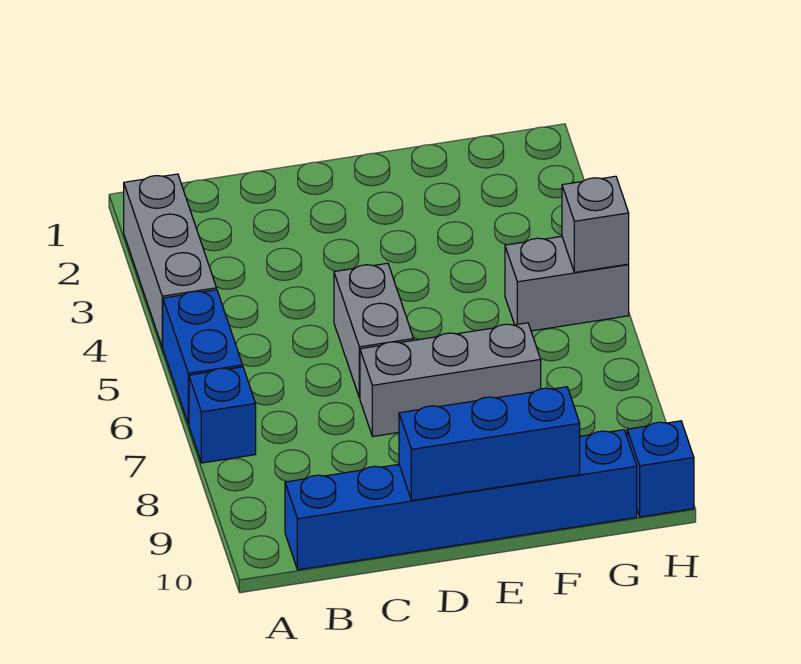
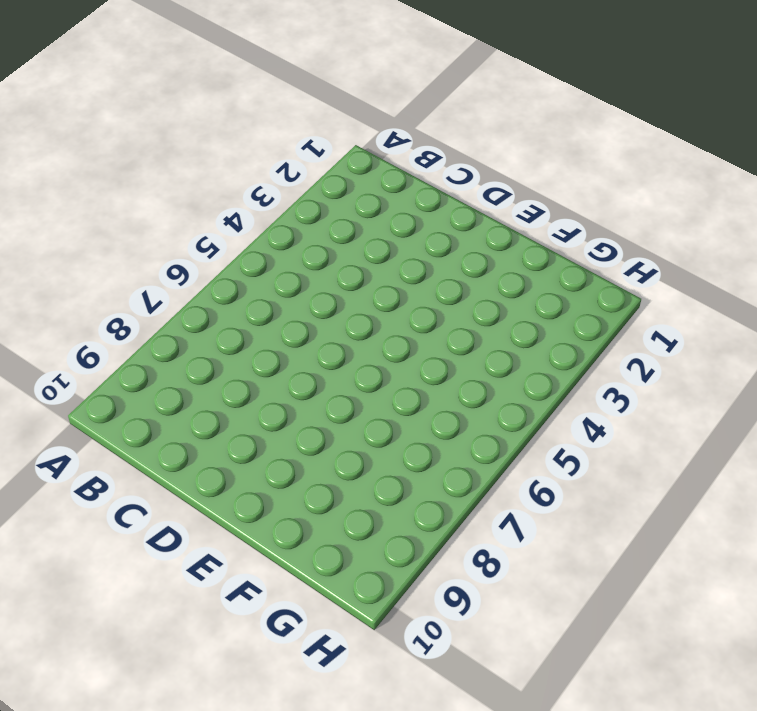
none -> grey 1x3 brick [124,174,216,347]
none -> blue 1x2 brick [163,290,243,424]

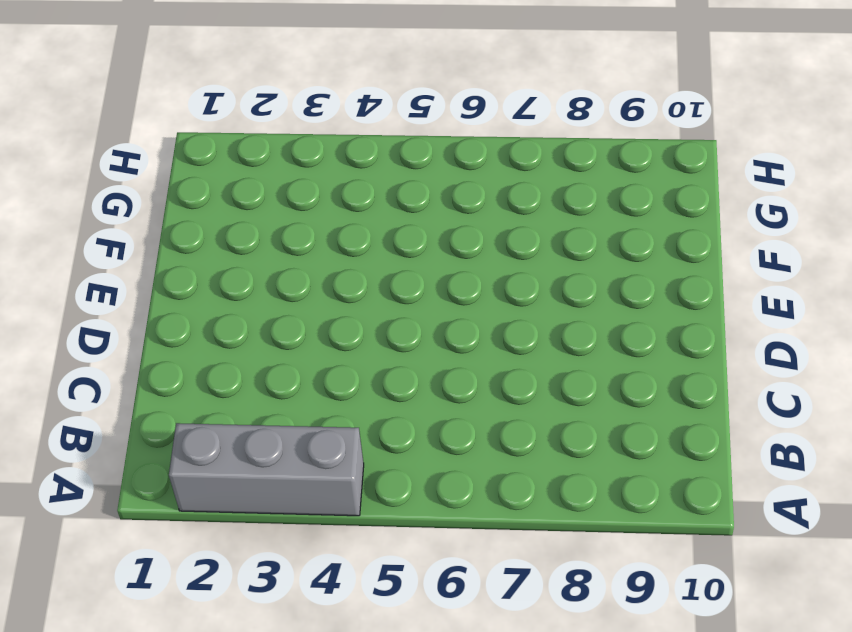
none -> blue 1x2 brick [163,290,243,424]
none -> blue 1x1 brick [189,367,256,463]

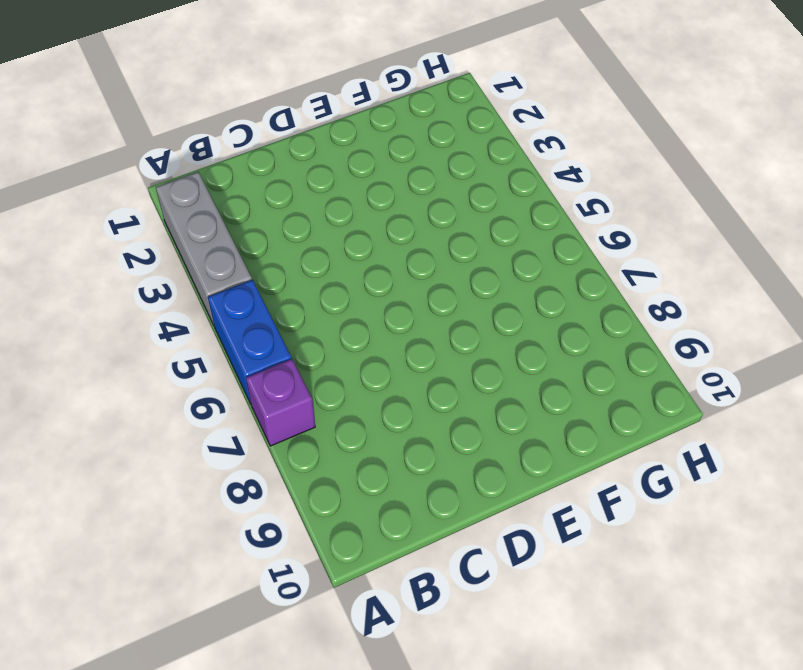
purple 1x1 brick [246,359,315,446] -> blue 1x1 brick [189,367,256,463]
none -> blue 1x6 brick [285,430,637,570]
none -> grey 1x2 brick [334,263,414,398]

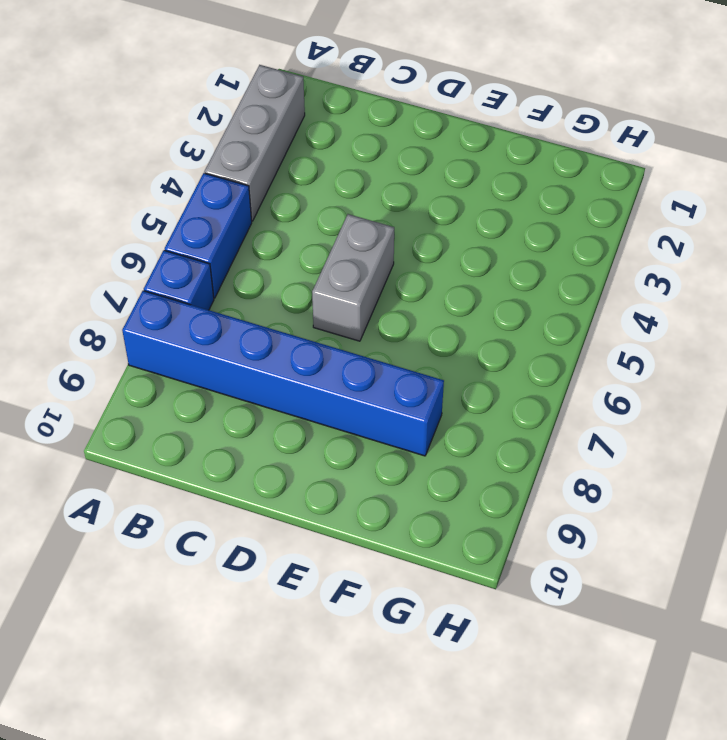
blue 1x6 brick [122,291,444,456] -> blue 1x6 brick moved to [285,430,637,570]
none -> grey 1x3 brick [360,323,541,436]
none -> grey 1x2 brick [505,236,629,331]

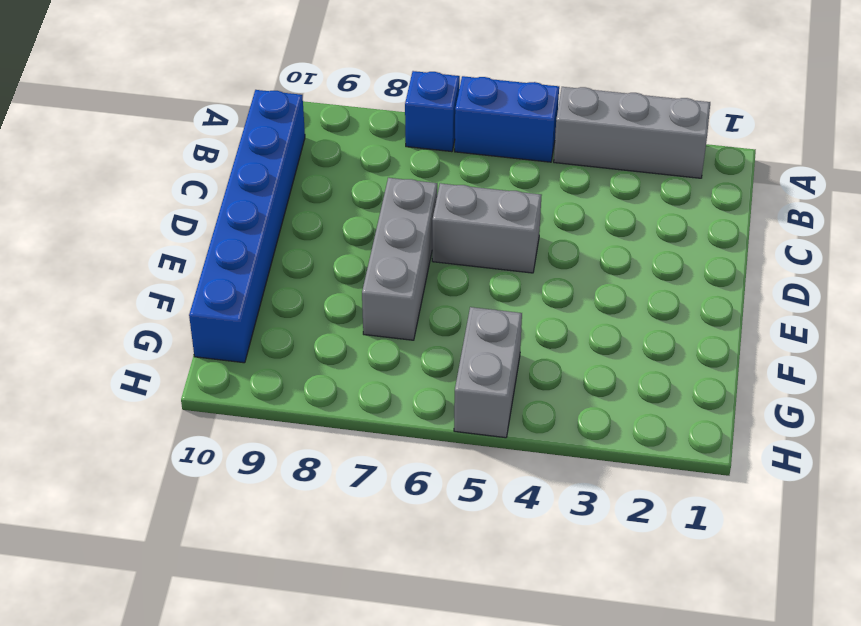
none -> blue 1x1 brick [627,421,694,517]
none -> blue 1x3 brick [399,387,580,500]

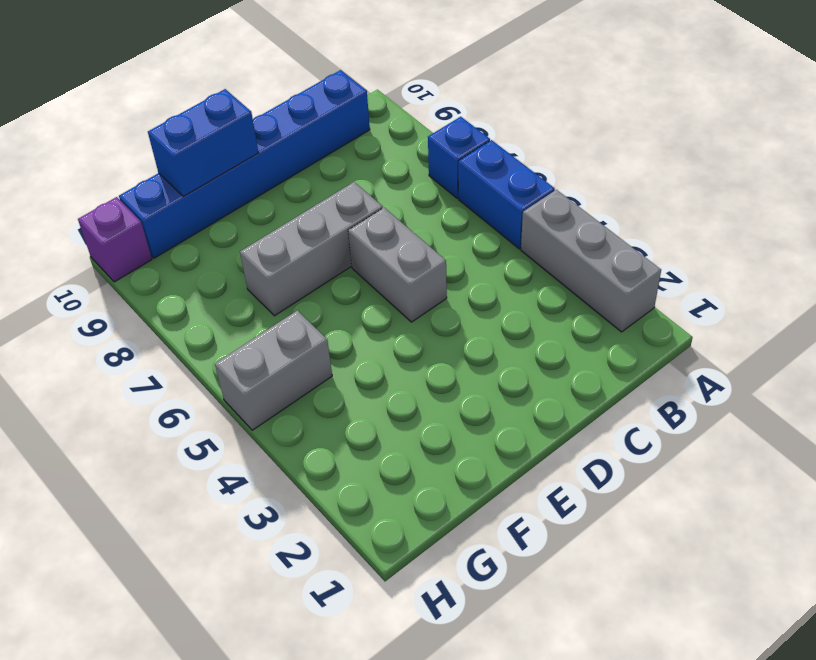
blue 1x2 brick [148,89,258,197] -> blue 1x3 brick [399,387,580,500]
purple 1x1 brick [78,197,152,282] -> blue 1x1 brick [627,421,694,517]
none -> grey 1x1 brick [562,176,629,272]

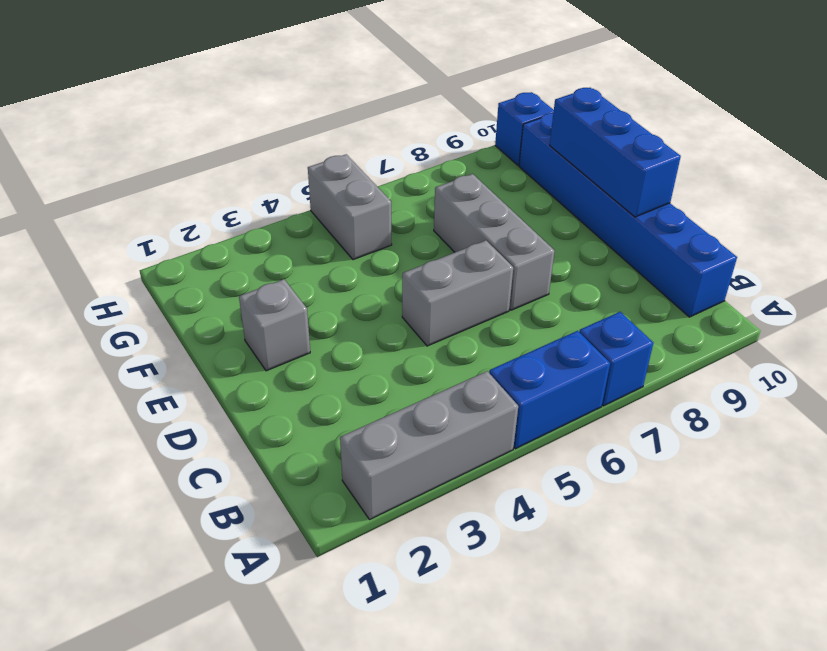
grey 1x1 brick [239,279,310,371] -> grey 1x1 brick moved to [562,176,629,272]

